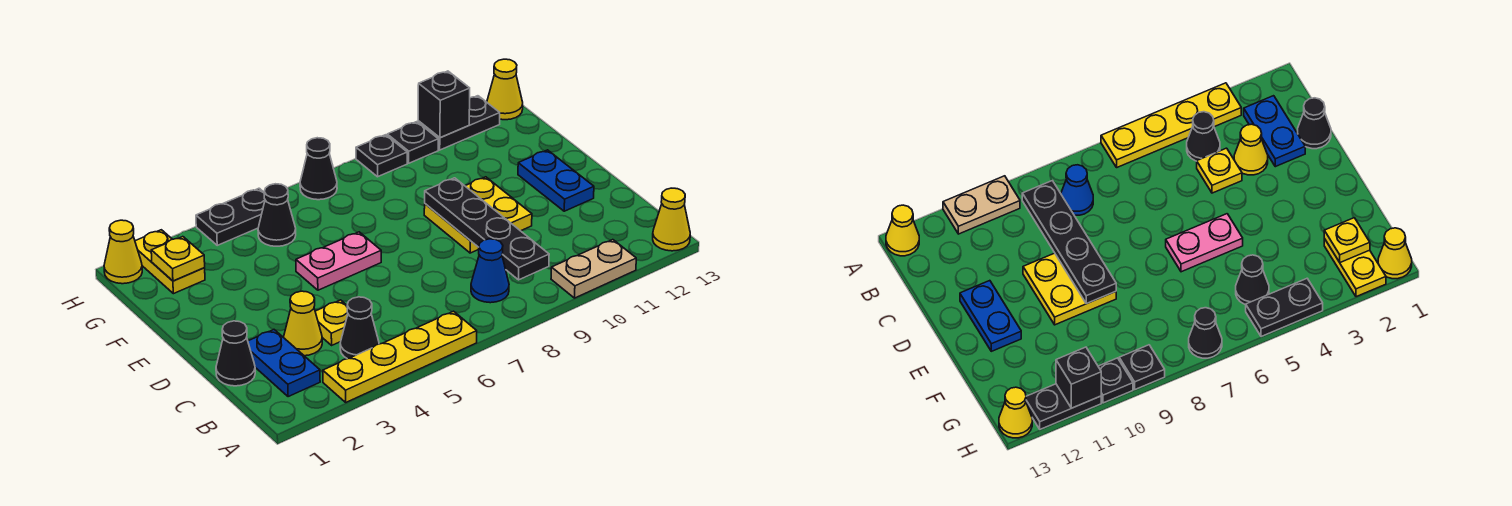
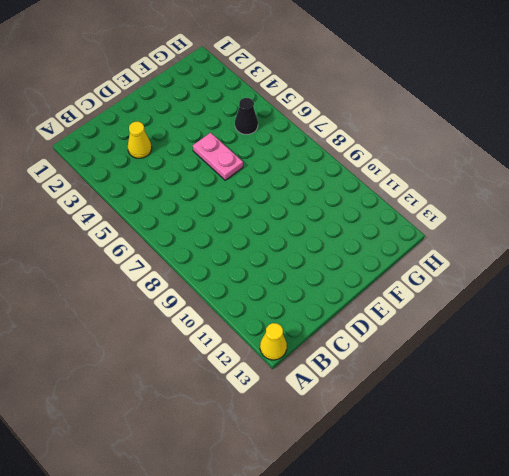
none -> yellow 1x4 plate [323,311,477,402]
none -> tan 1x2 plate [551,240,636,298]
none -> blue 1x2 plate [248,330,320,397]

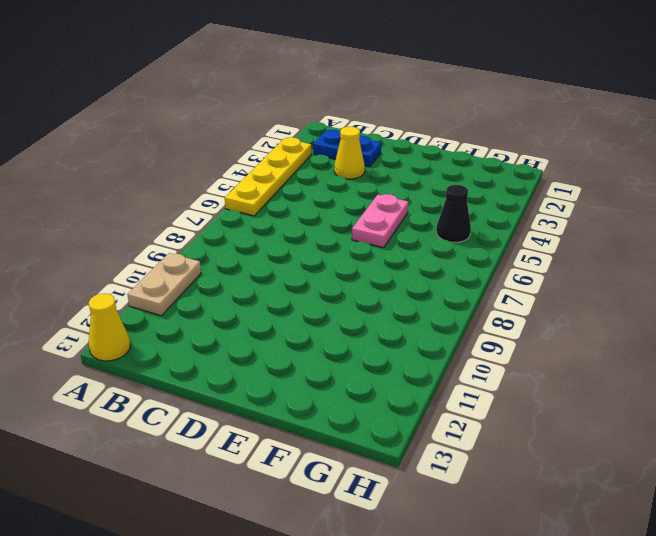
none -> black 1x1 cone [340,297,379,359]
none -> blue 1x1 cone [471,239,509,303]
none -> black 1x1 cone [216,321,255,386]

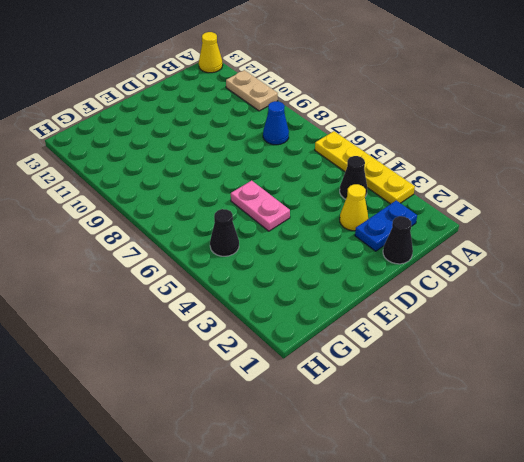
none -> yellow 1x1 plate [315,300,348,345]
none -> yellow 2x2 plate [424,177,532,253]
none -> blue 1x2 plate [518,150,594,211]

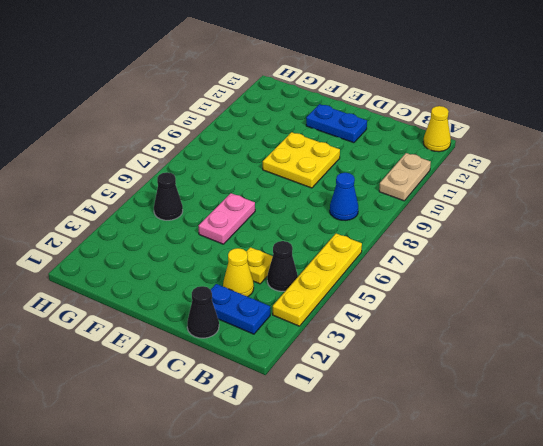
none -> yellow 1x2 plate [135,230,205,294]
none -> yellow 1x1 cone [104,220,142,284]
none -> black 1x2 plate [196,188,265,245]

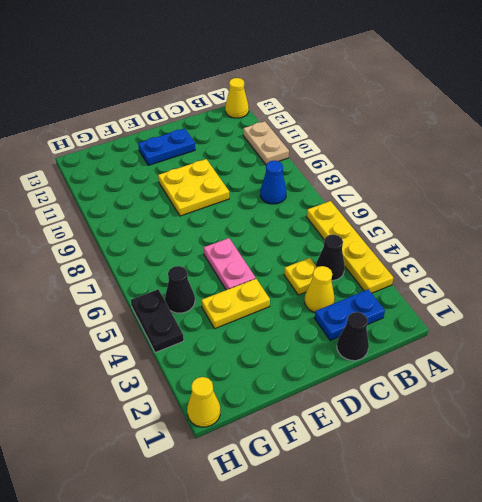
yellow 1x2 plate [201,279,270,329] -> yellow 1x2 plate moved to [135,230,205,294]
none -> black 1x1 cone [300,138,337,200]
none -> black 1x1 plate [356,135,407,177]
none -> black 1x1 plate [387,122,438,163]

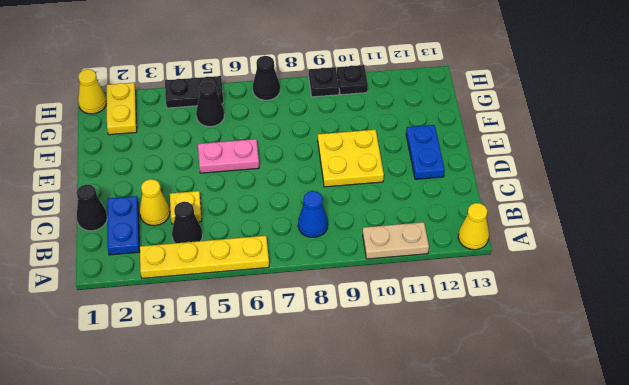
none -> black 1x2 plate [418,96,500,150]
none -> yellow 1x1 cone [487,59,523,120]
none -> black 1x4 plate [425,178,549,280]

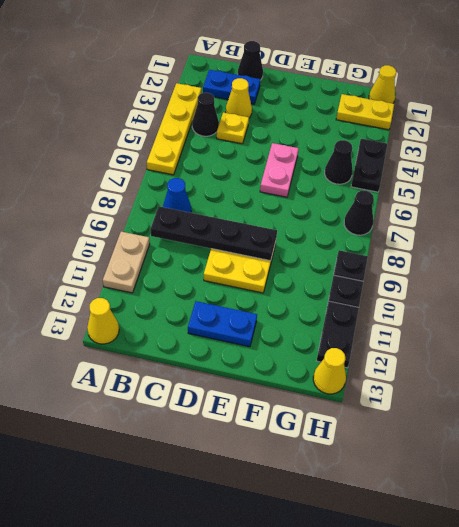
none -> yellow 1x1 plate [151,237,205,281]
none -> black 1x1 brick [418,71,470,138]

